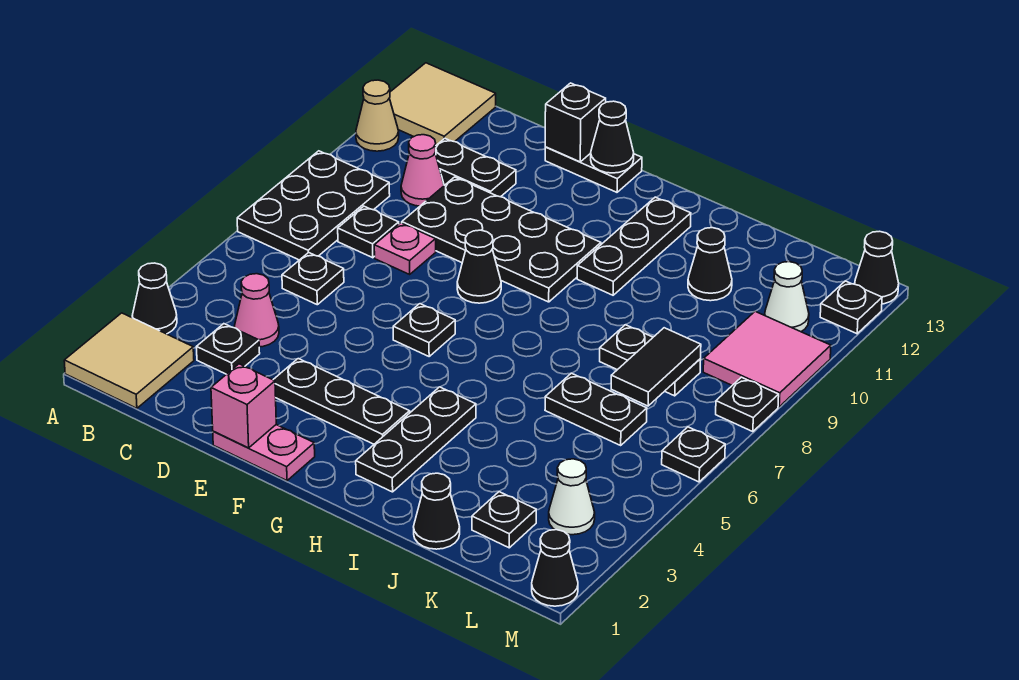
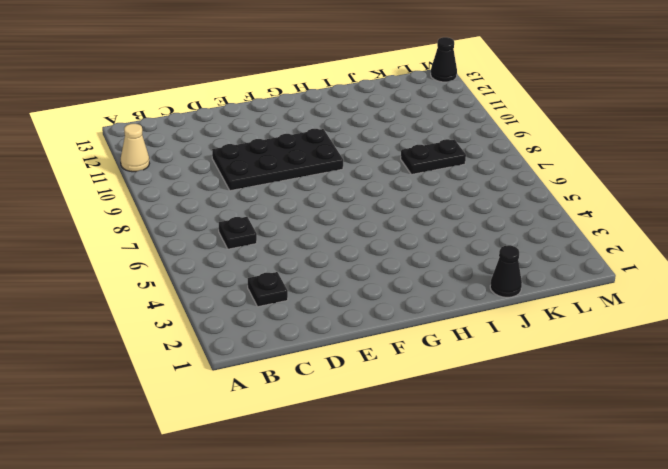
none -> tan 2x2 tile [64,313,194,408]
none -> black 1x1 cone [132,263,177,334]
none -> black 2x3 plate [237,151,390,260]
none -> tan 2x2 tile [390,63,496,145]

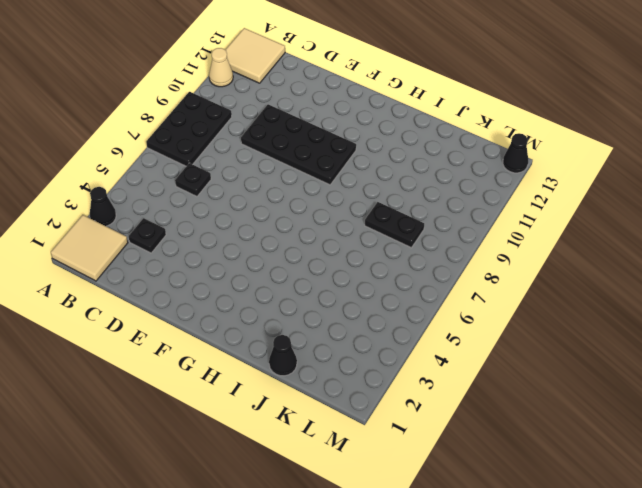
none -> pink 1x1 cone [234,274,279,347]
none -> black 1x1 plate [338,206,399,258]
none -> pink 1x1 cone [401,135,444,206]
none -> black 1x2 plate [435,138,516,197]

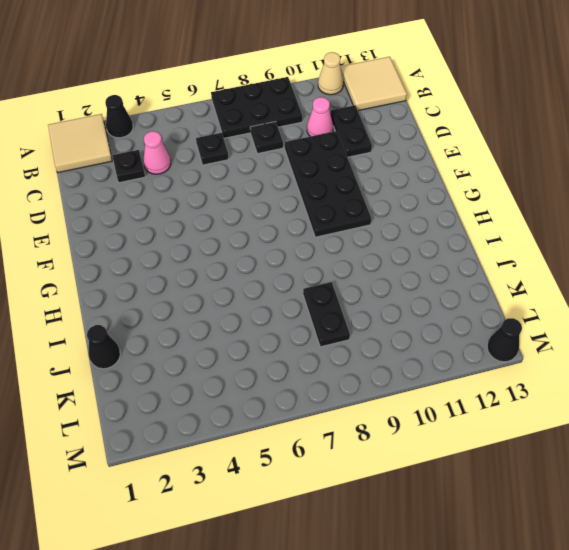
none -> pink 1x1 plate [374,223,436,274]
none -> pink 1x2 plate [213,425,315,481]
none -> black 1x3 plate [273,359,410,444]
none -> black 1x2 plate [545,147,642,192]

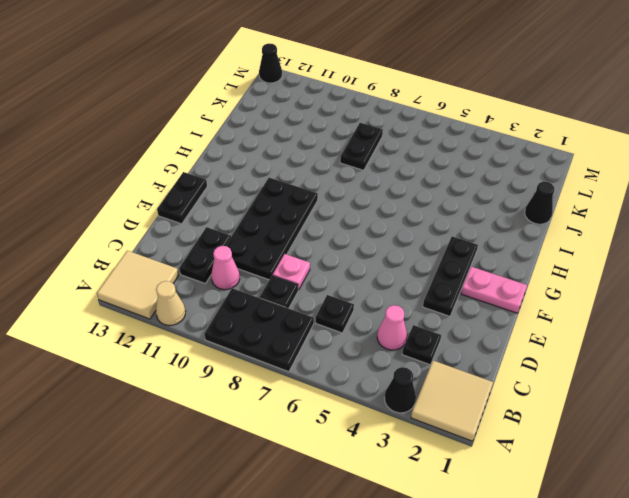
pink 1x2 plate [461,267,527,313] -> pink 1x2 plate turned to [213,425,315,481]
none -> black 1x1 plate [393,304,455,356]
none -> black 1x1 cone [457,230,501,303]
none -> black 1x3 plate [356,387,476,492]
none -> black 1x3 plate [577,197,691,295]

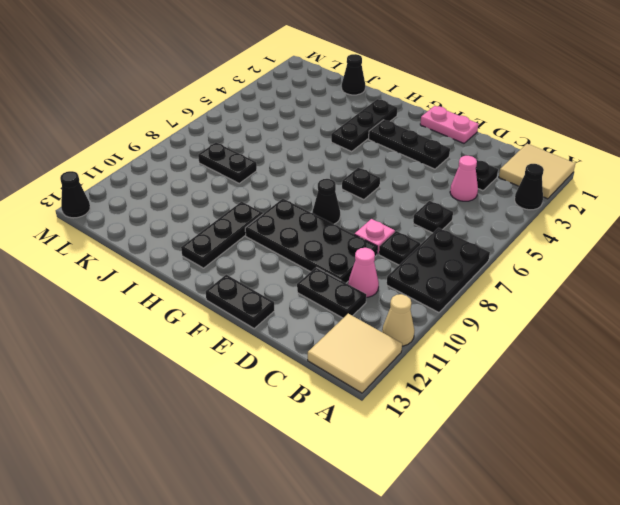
none -> black 1x2 plate [545,373,647,445]
none -> black 1x1 cone [688,228,732,301]
none -> black 1x1 plate [472,492,536,548]
none -> white 1x1 cone [549,459,595,535]

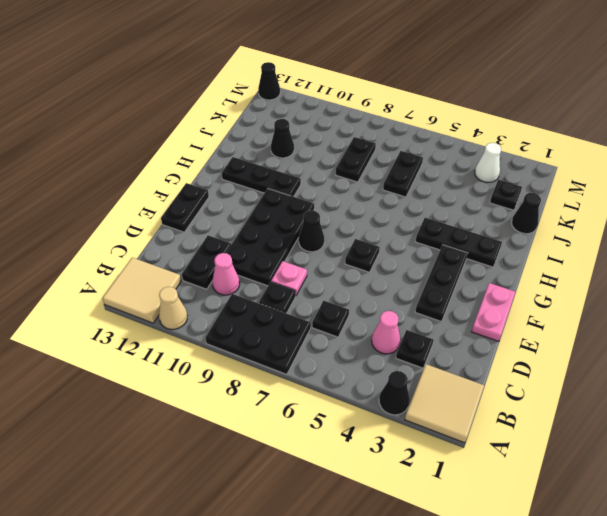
none -> pink 2x2 tile [703,311,831,407]
none -> white 1x1 cone [765,262,809,332]
none -> black 1x1 cone [532,530,578,606]
none -> black 1x1 plate [662,427,725,482]

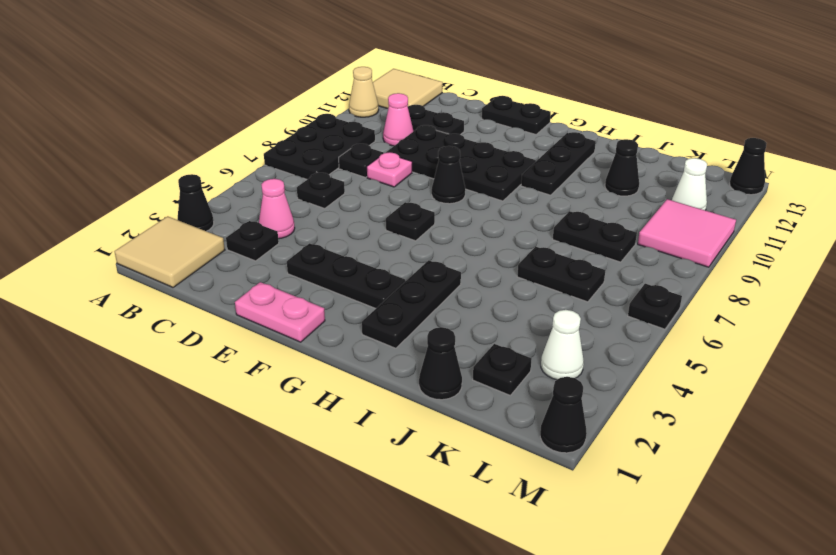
none -> black 1x1 plate [716,377,779,432]
none -> black 1x1 plate [820,281,882,334]
none -> pink 1x1 brick [211,364,276,448]
none -> black 1x1 brick [545,83,606,162]

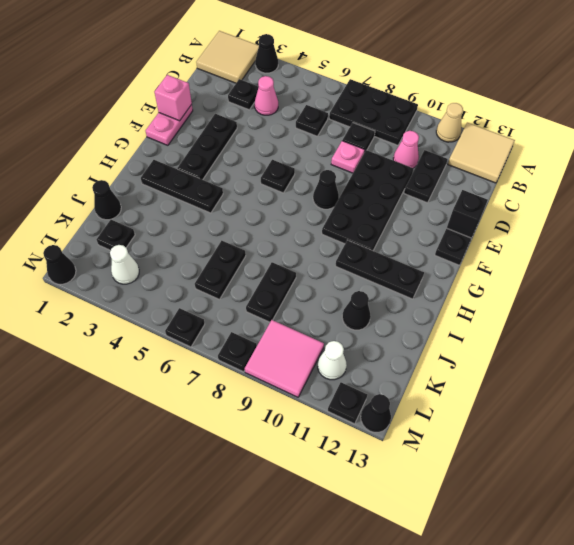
none -> black 1x1 cone [591,101,634,173]
none -> black 1x2 tile [611,328,701,406]

